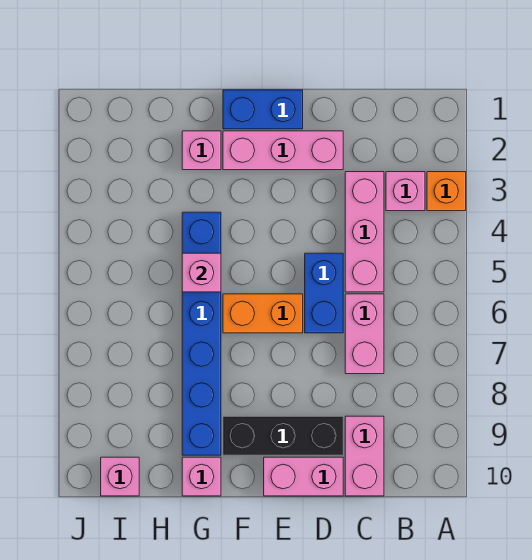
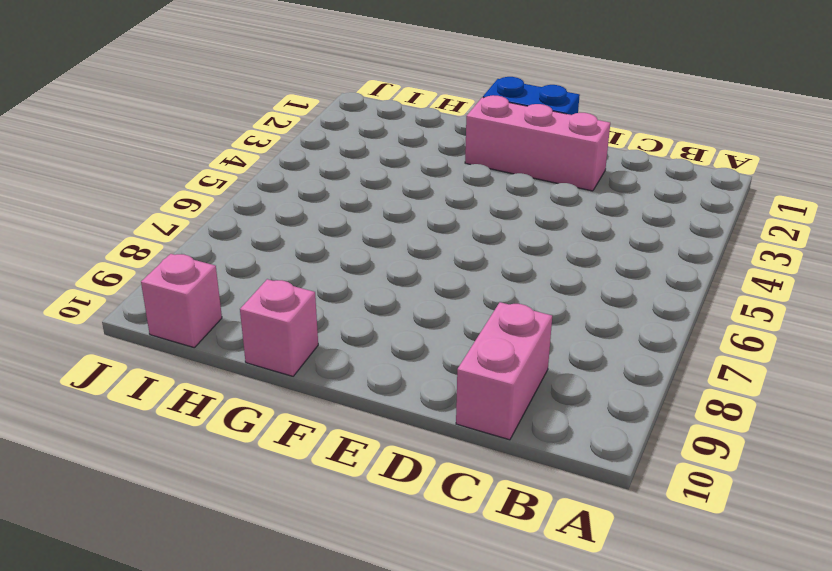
none -> orange 1x1 brick [427,172,466,211]
none -> pink 1x1 brick [386,172,425,211]
none -> pink 1x3 brick [345,172,384,292]

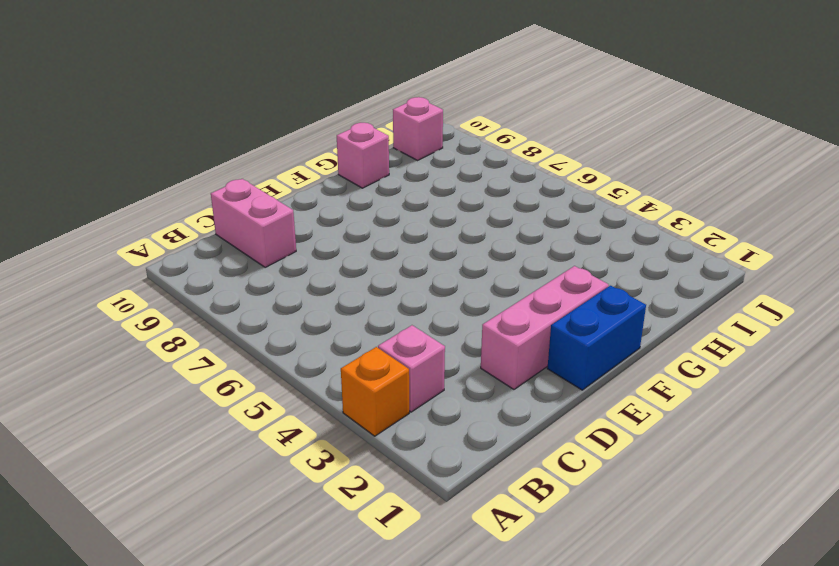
none -> pink 1x3 brick [345,172,384,292]
none -> pink 1x2 brick [345,294,384,374]
none -> blue 1x2 brick [305,253,343,333]

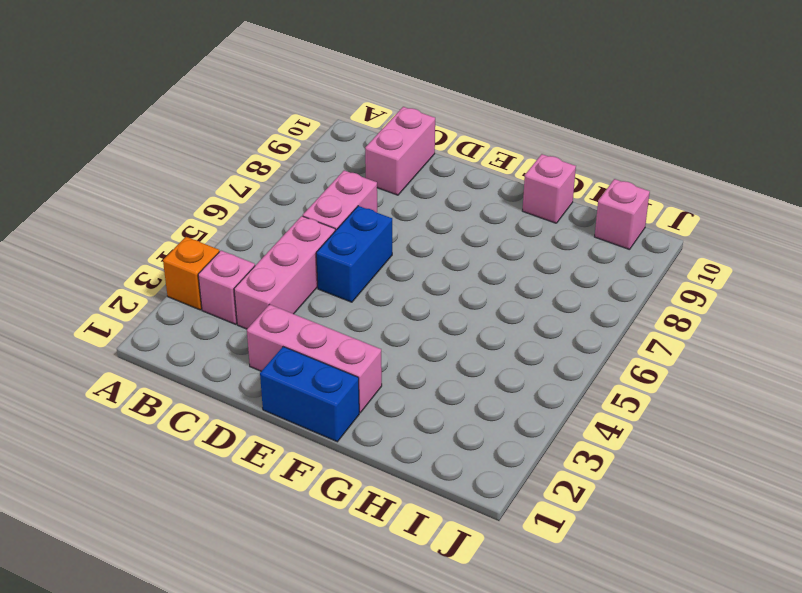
none -> black 1x3 brick [223,416,343,455]
none -> pink 1x2 brick [264,457,343,496]
none -> orange 1x2 brick [223,294,303,333]

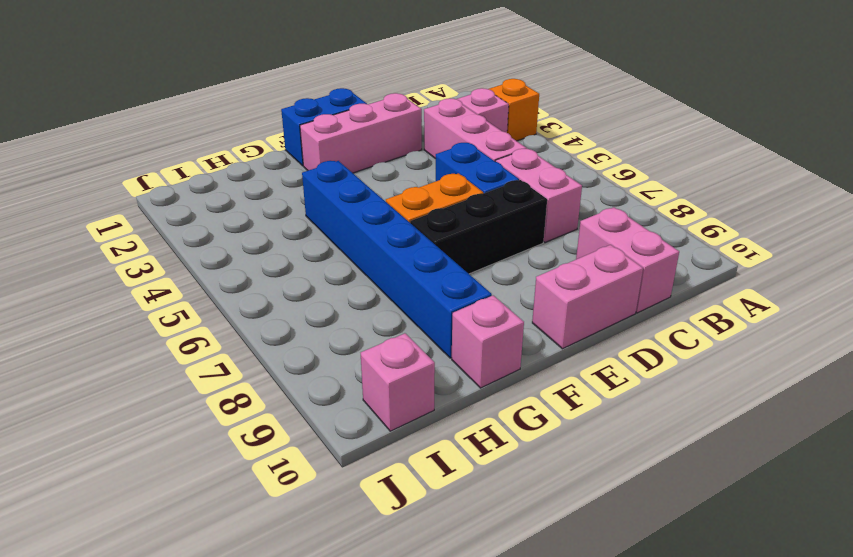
black 1x3 brick [410,180,547,274] -> black 1x3 brick moved to [223,416,343,455]
none -> pink 1x1 brick [182,131,221,170]
none -> pink 1x1 brick [182,253,221,292]

